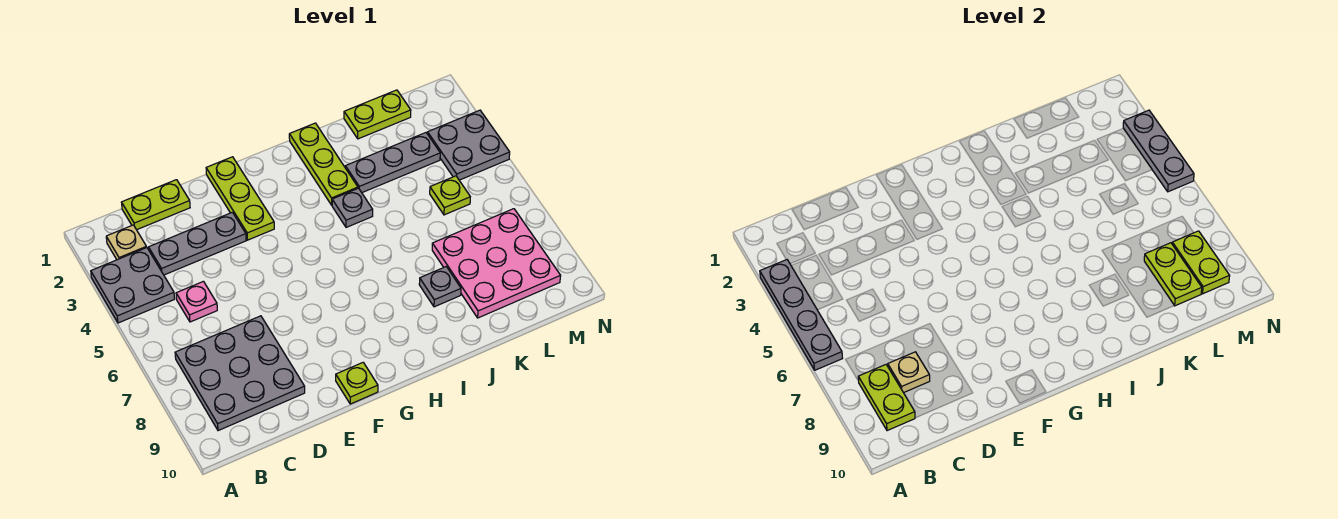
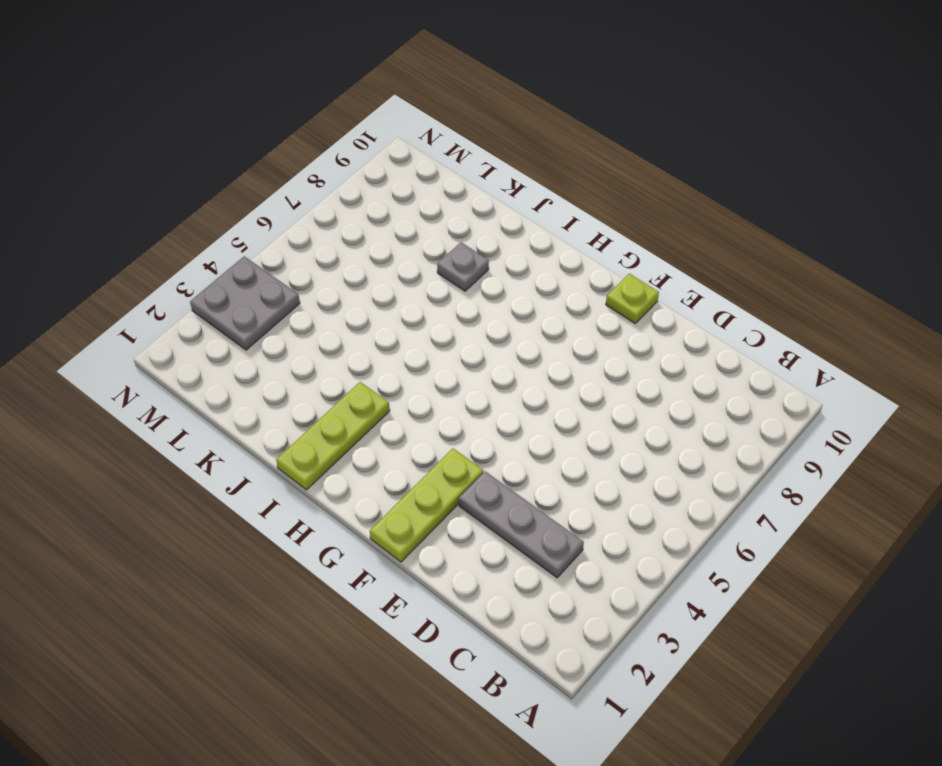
none -> grey 2x2 plate [91,248,175,323]
none -> tan 1x1 plate [106,225,147,260]
none -> grey 3x3 plate [175,316,305,431]

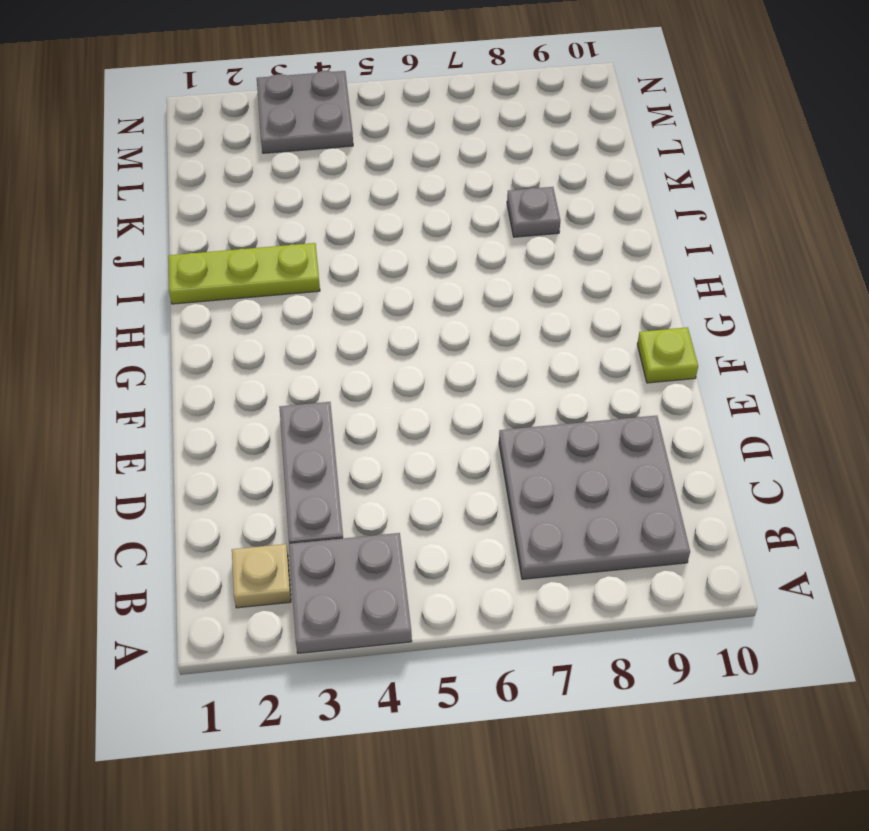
none -> lime 1x2 plate [122,180,190,230]
none -> pink 1x1 plate [176,281,217,322]
none -> lime 1x3 plate [206,157,274,240]

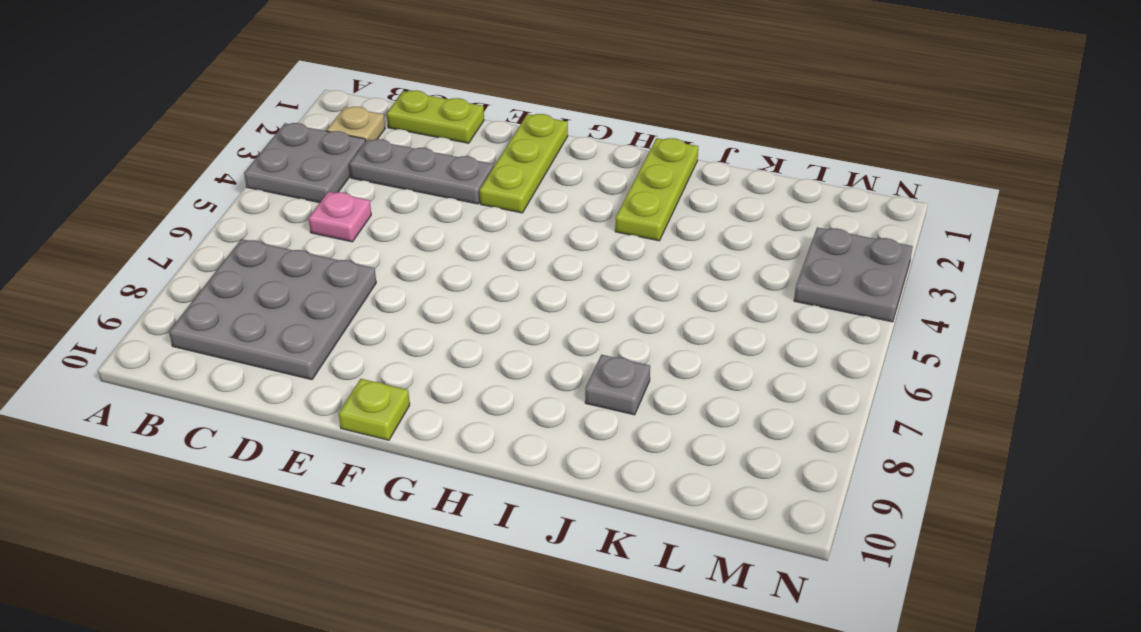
none -> grey 1x1 plate [332,188,373,227]
none -> grey 1x3 plate [345,133,440,193]
none -> lime 1x2 plate [344,90,411,139]

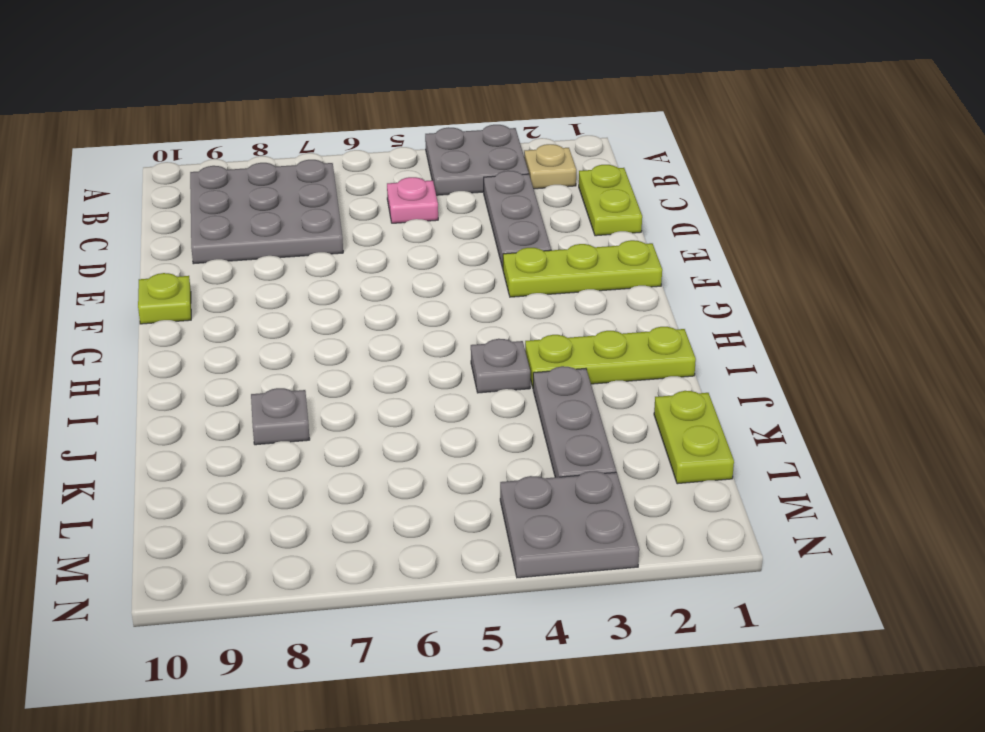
none -> pink 3x3 plate [432,209,561,318]
none -> lime 1x1 plate [430,176,470,215]
none -> grey 1x4 plate [760,260,843,370]

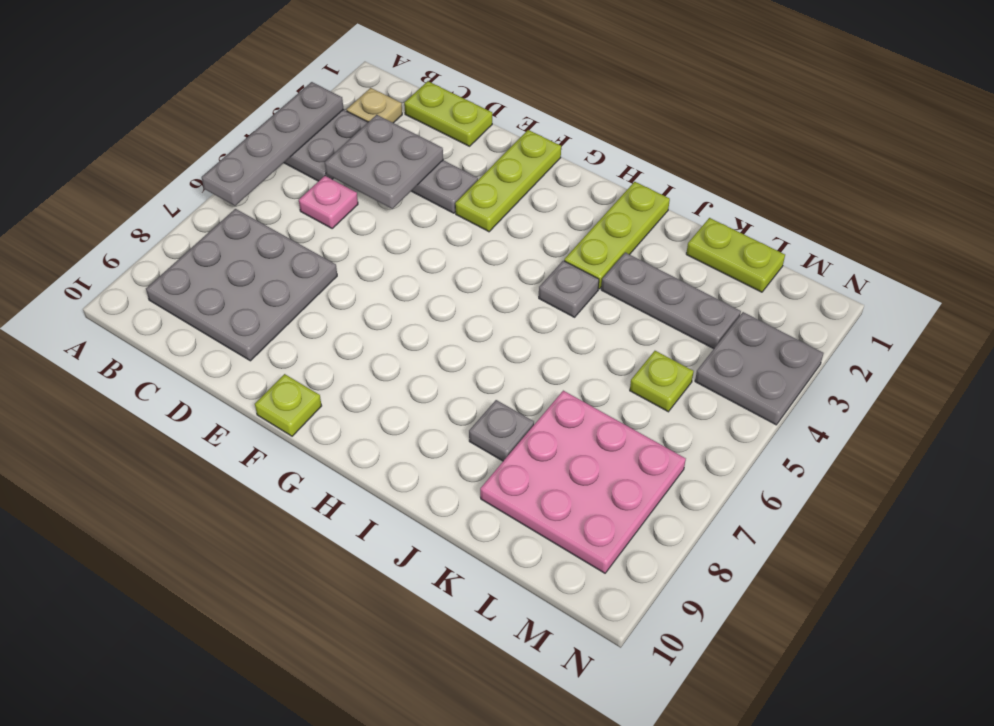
grey 2x2 plate [325,115,443,209] -> none
none -> lime 1x2 plate [858,365,915,431]
none -> tan 1x1 plate [888,352,930,393]
none -> lime 1x2 plate [1144,243,1202,306]

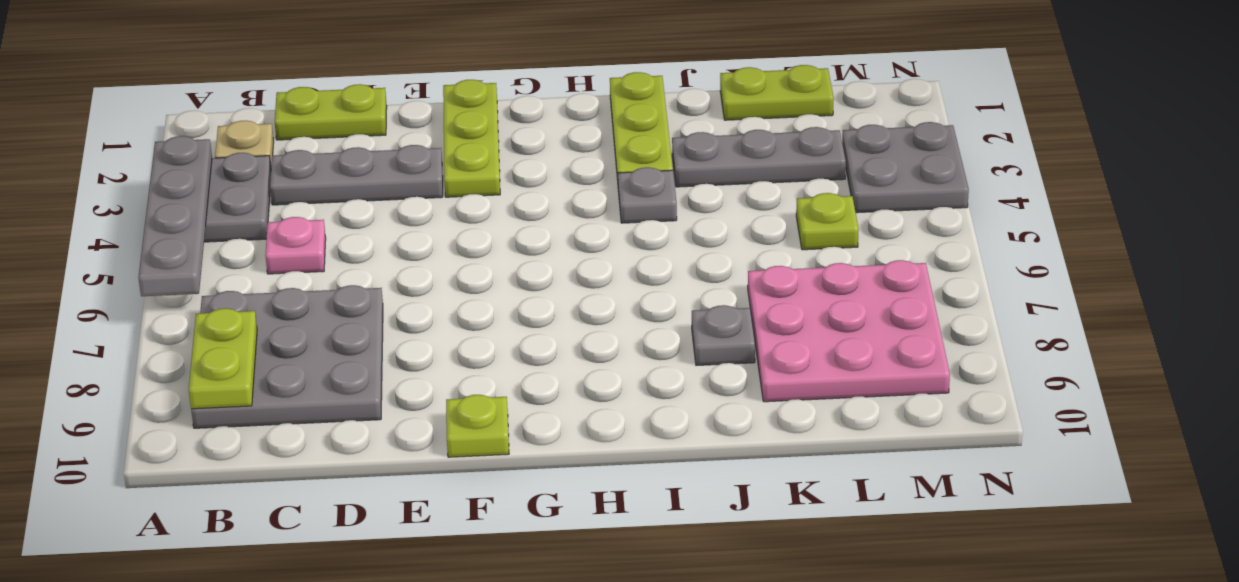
none -> tan 1x1 plate [888,352,930,393]
none -> lime 1x2 plate [1144,243,1202,306]
none -> lime 1x2 plate [1172,231,1230,294]

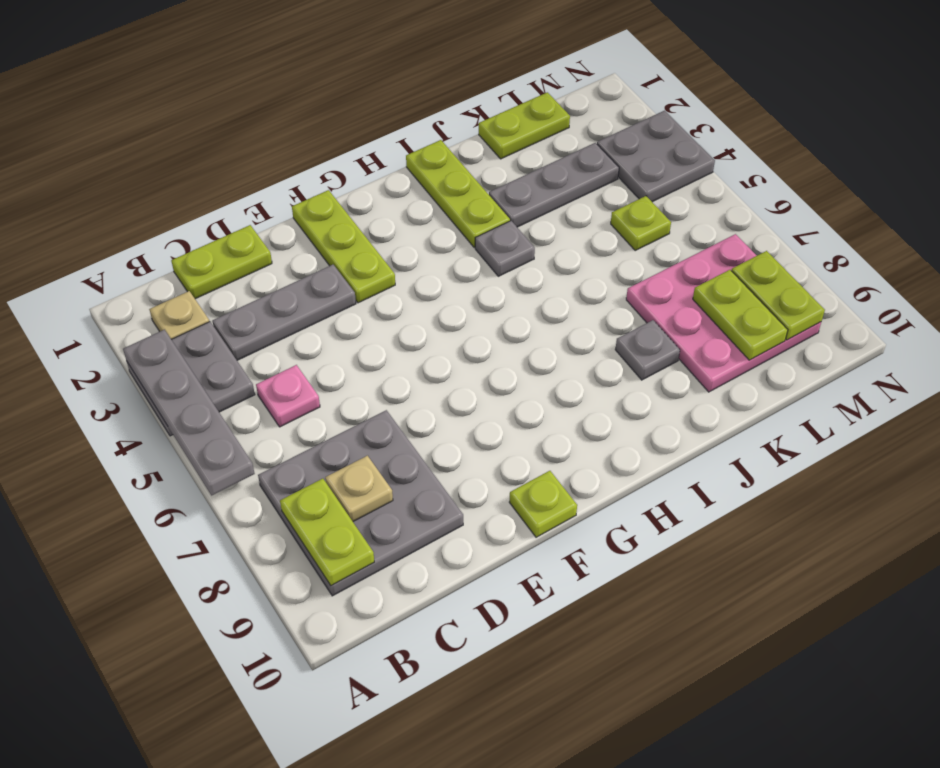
none -> grey 1x3 plate [1123,110,1194,192]

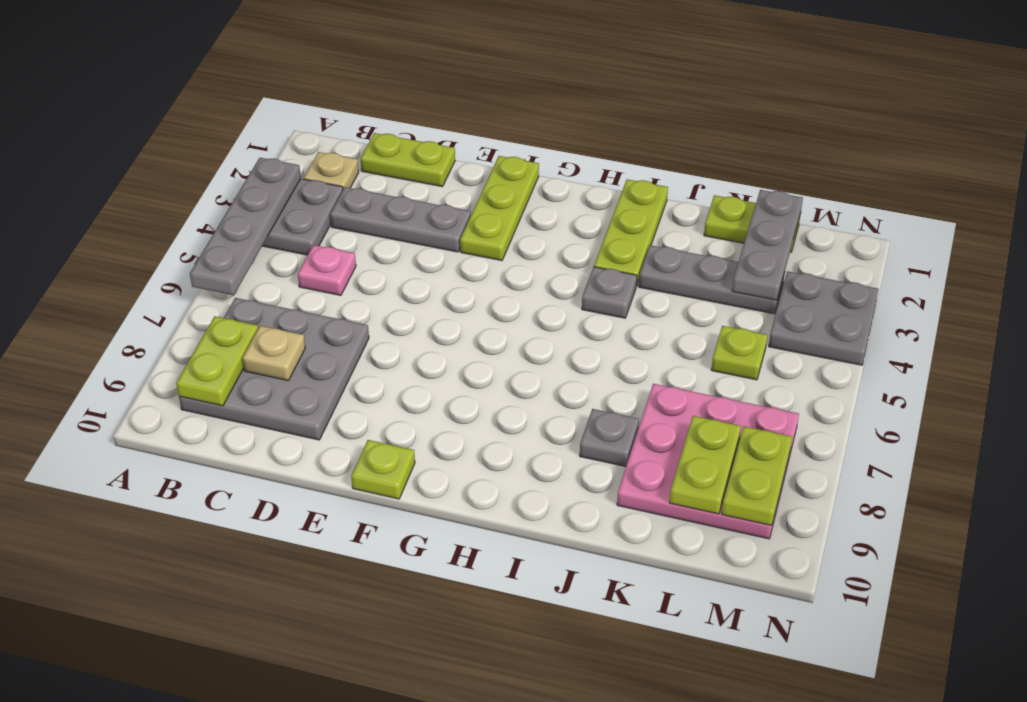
grey 1x3 plate [732,190,803,300] -> grey 1x3 plate moved to [1123,110,1194,192]

